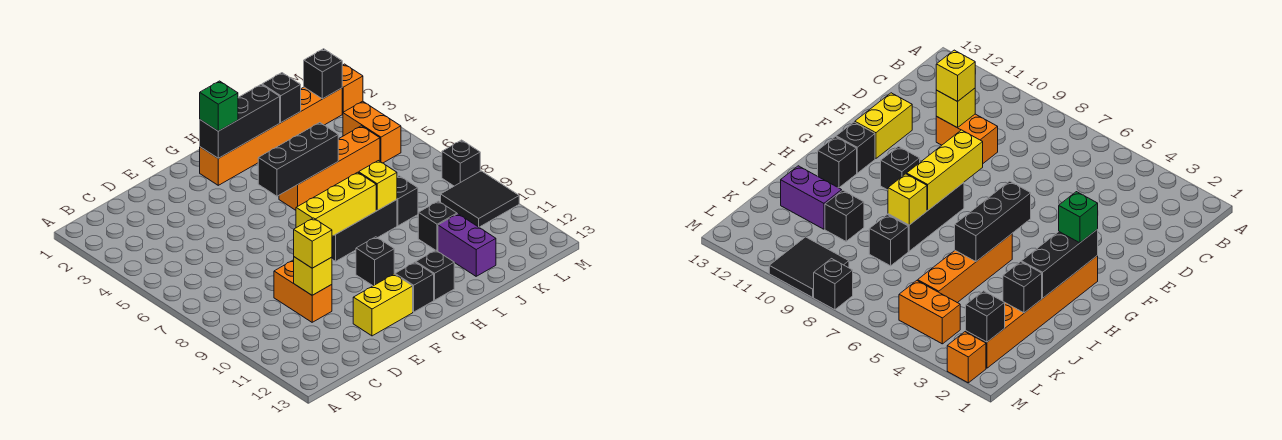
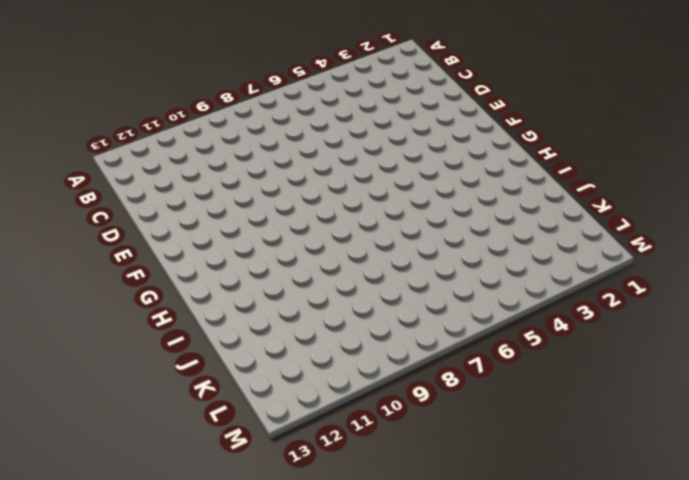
none -> orange 1x2 brick [274,260,332,322]
none -> yellow 1x2 brick [353,274,413,336]
none -> orange 1x6 brick [200,87,342,185]

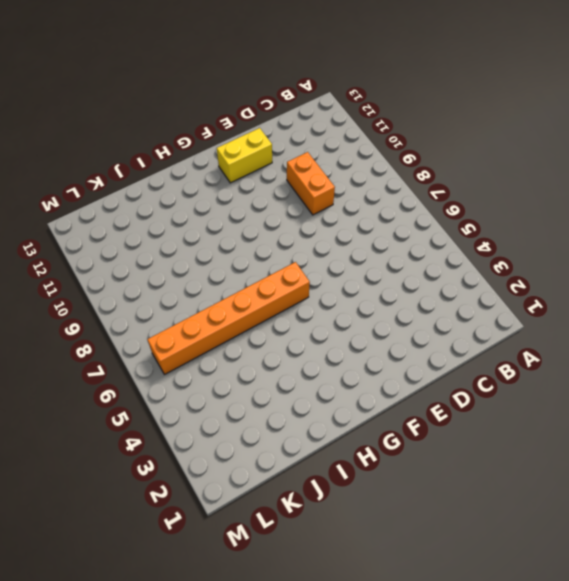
orange 1x6 brick [147,262,310,375] -> orange 1x6 brick moved to [200,87,342,185]
none -> black 1x3 brick [332,200,397,261]
none -> black 1x1 brick [356,237,394,286]
none -> black 1x1 brick [395,262,434,312]

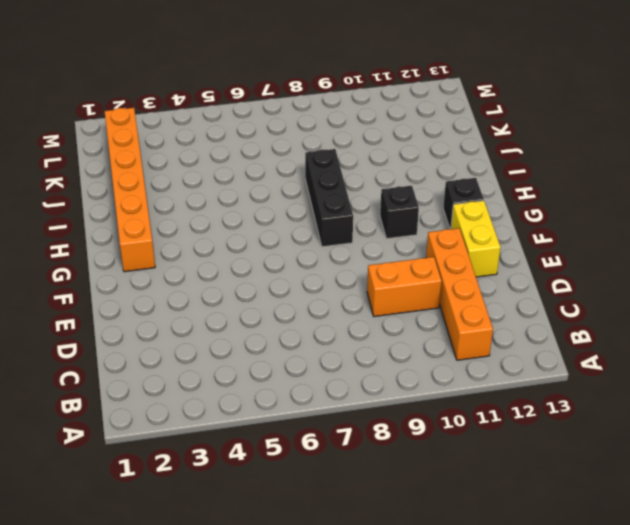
orange 1x4 brick [426,228,493,360] -> orange 1x4 brick moved to [279,126,380,210]
none -> black 1x1 brick [416,250,454,300]
none -> black 1x1 brick [397,176,418,226]
none -> black 1x1 brick [418,201,457,251]

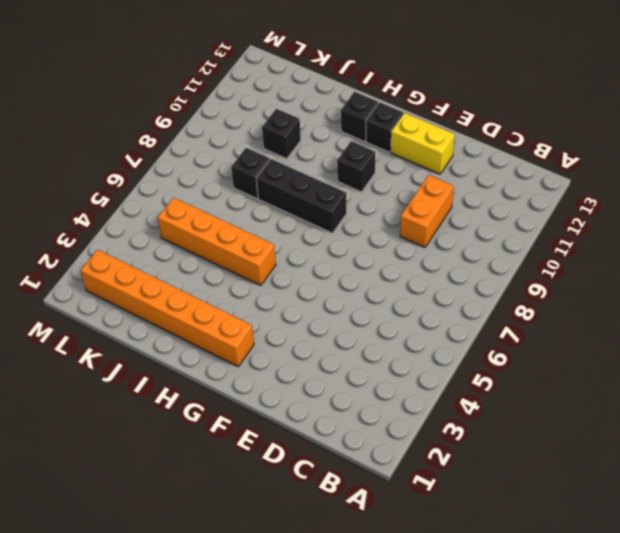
none -> purple 1x2 brick [438,214,496,276]
none -> orange 1x2 brick [343,101,401,163]
none -> black 2x2 tile [441,171,519,227]

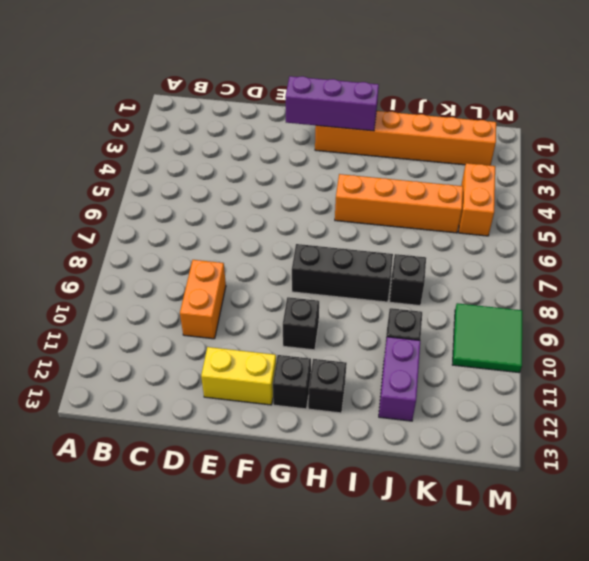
purple 1x3 brick [285,76,379,131] -> black 1x3 brick [200,85,280,158]
green 2x2 tile [452,303,522,373] -> black 2x2 tile [441,171,519,227]
none -> orange 1x1 brick [342,64,363,114]
none -> black 1x1 brick [442,140,480,186]
none -> yellow 1x1 brick [294,257,332,295]

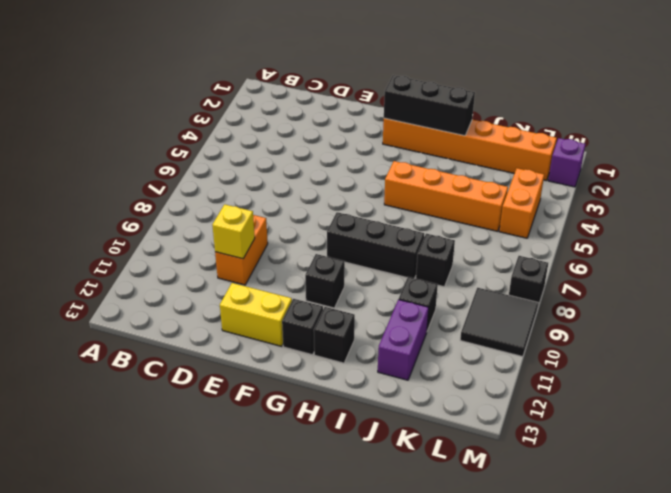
purple 1x1 brick [548,138,585,187] -> orange 1x1 brick [342,64,363,114]
none -> yellow 1x3 brick [296,172,376,236]
none -> black 1x3 brick [258,123,338,196]
none -> yellow 1x1 brick [359,161,397,210]

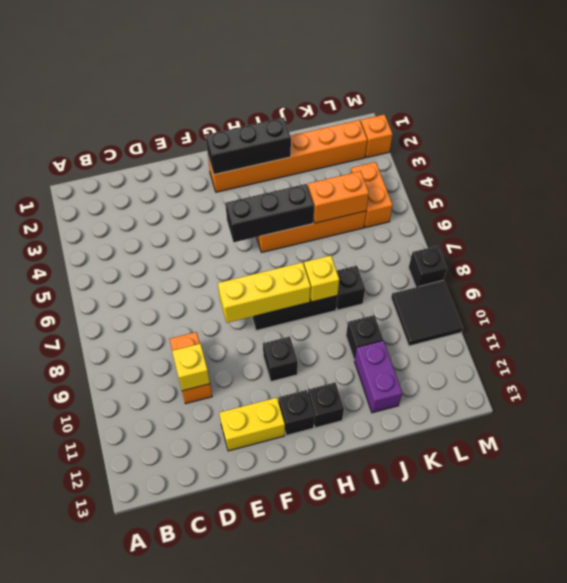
orange 1x2 brick [308,171,369,223] -> none
none -> black 1x1 brick [262,73,301,122]
none -> black 1x1 brick [304,49,342,99]
none -> yellow 1x1 brick [294,218,332,268]

